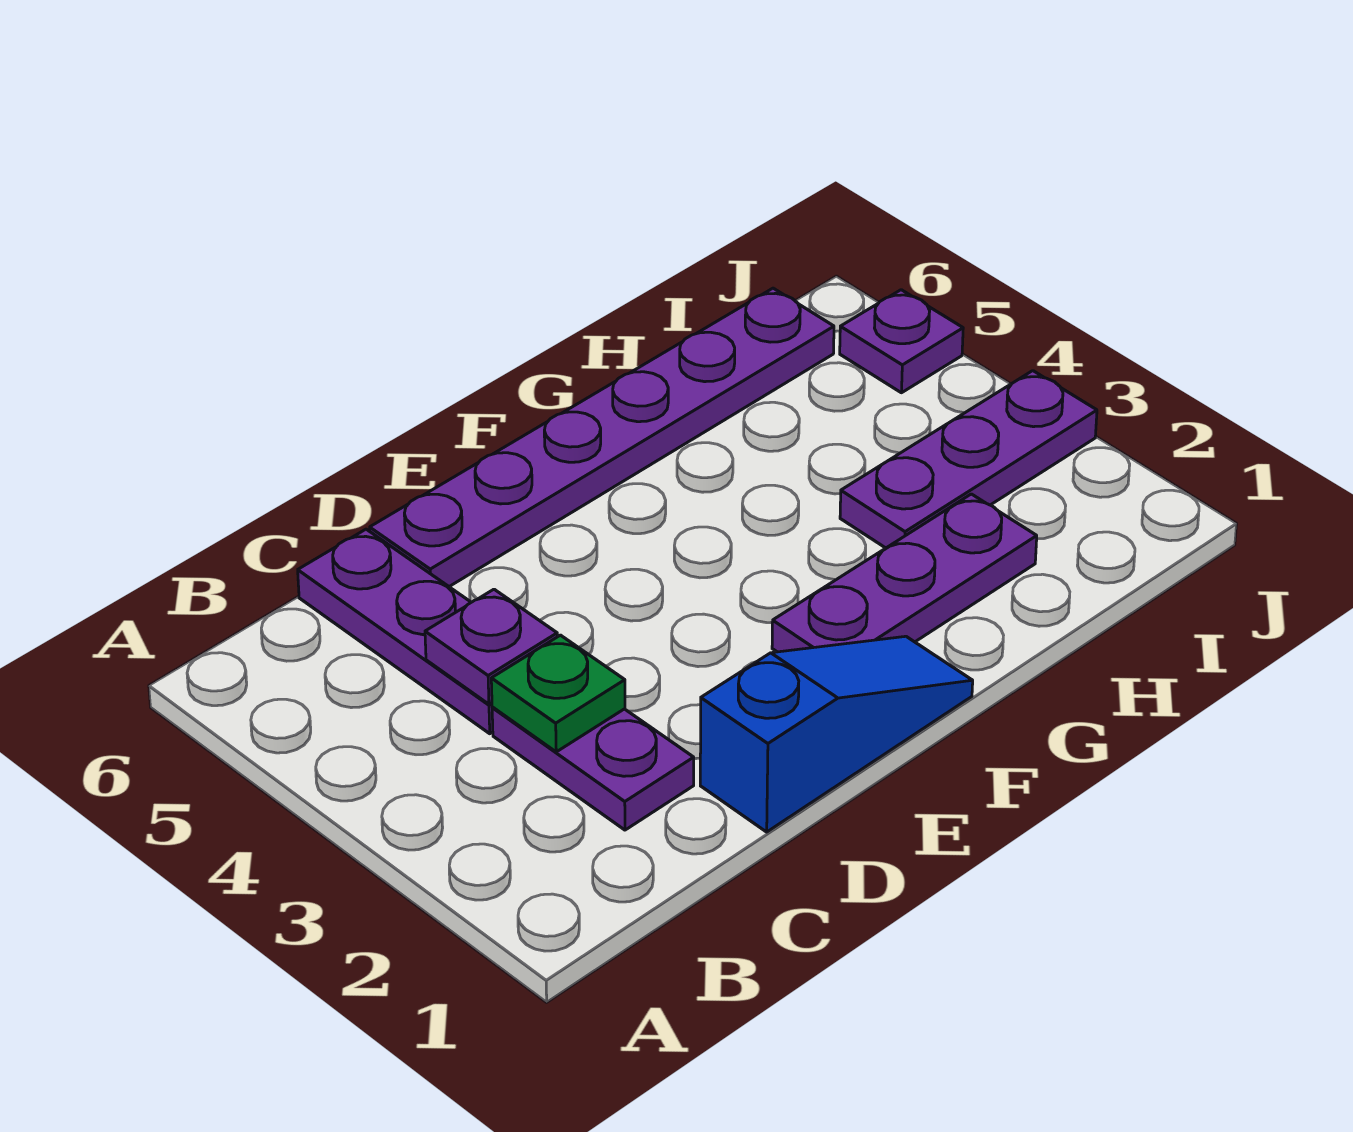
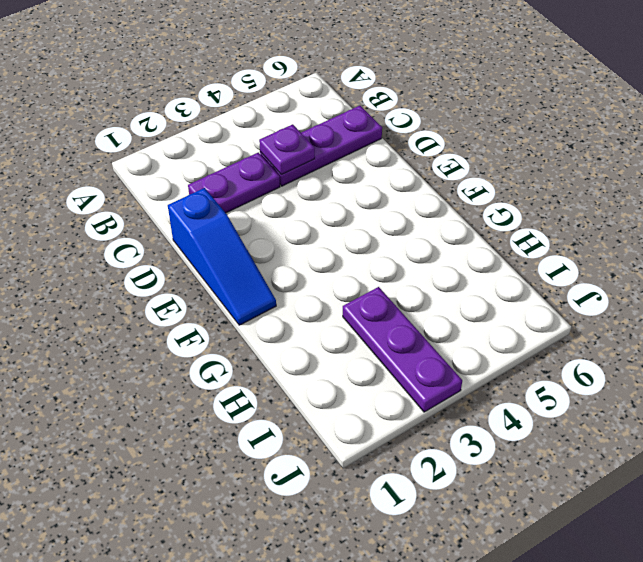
none -> purple 1x6 plate [370,288,834,587]
none -> purple 1x3 plate [772,494,1037,652]

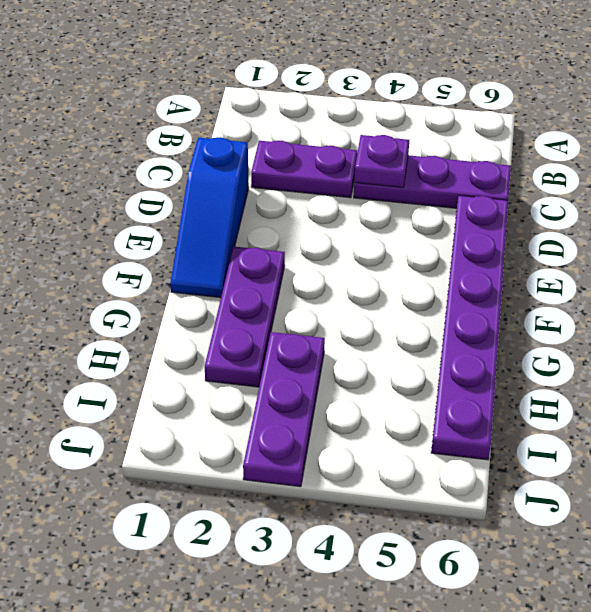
none -> purple 1x1 plate [840,290,963,393]
none -> green 1x1 plate [491,635,625,752]

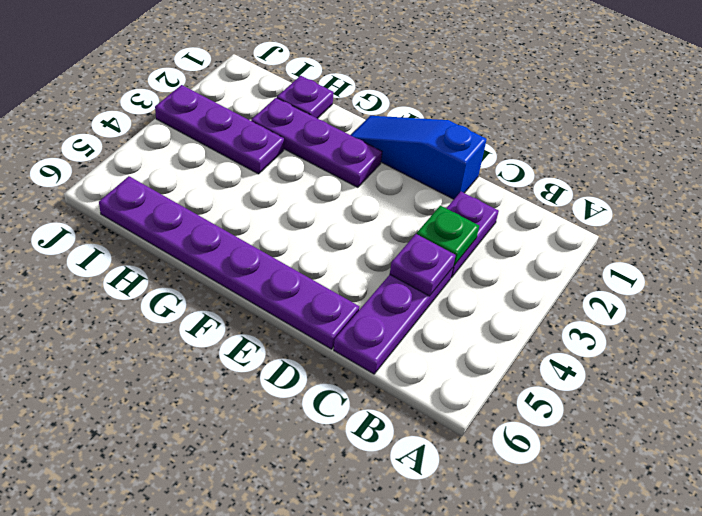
purple 1x1 plate [277,76,334,119] -> purple 1x1 plate moved to [840,290,963,393]

